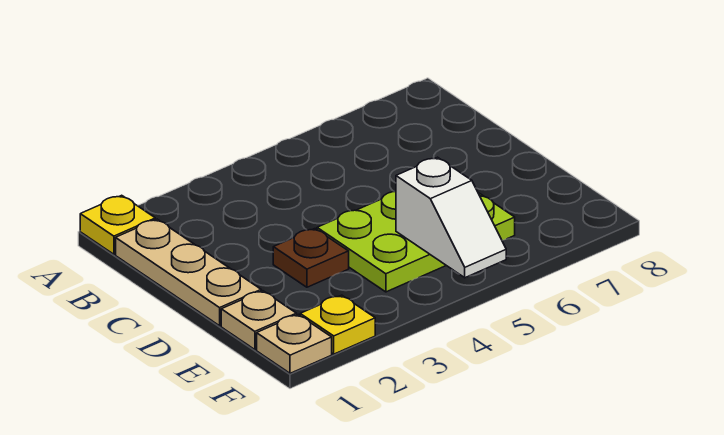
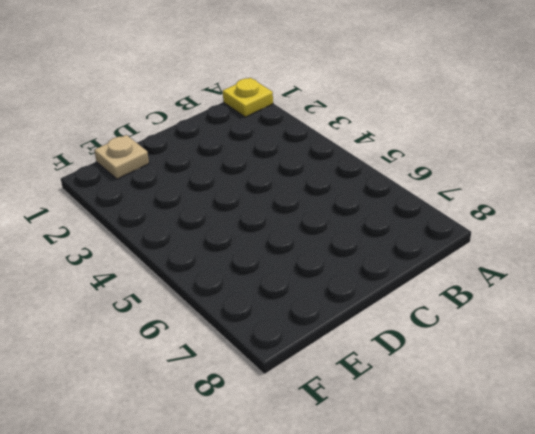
none -> tan 1x3 plate [116,219,261,326]
none -> brown 1x1 plate [273,229,349,287]

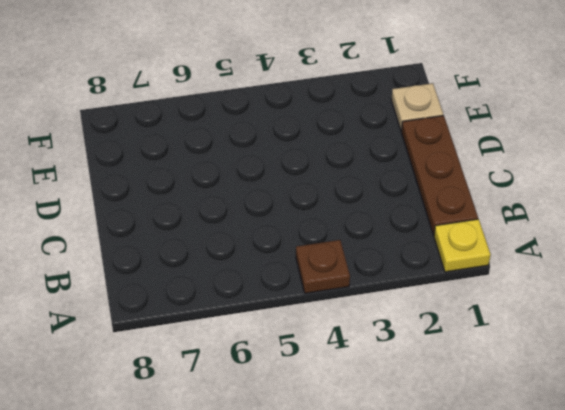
brown 1x1 plate [296,240,350,293] -> brown 1x1 plate moved to [273,229,349,287]
brown 1x3 plate [402,116,478,235] -> tan 1x3 plate [116,219,261,326]
none -> lime 2x3 plate [317,191,515,292]
none -> tan 1x1 plate [257,315,332,373]

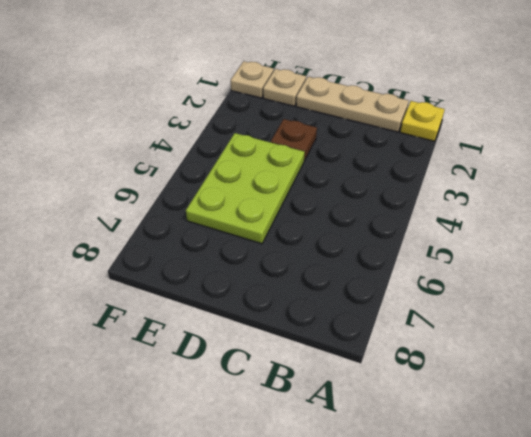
none -> yellow 1x1 plate [300,295,375,354]
none -> white 1x2 slope [396,157,506,278]

